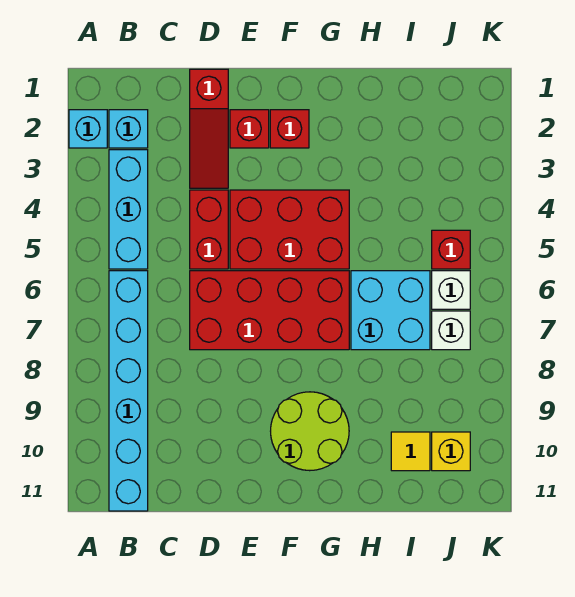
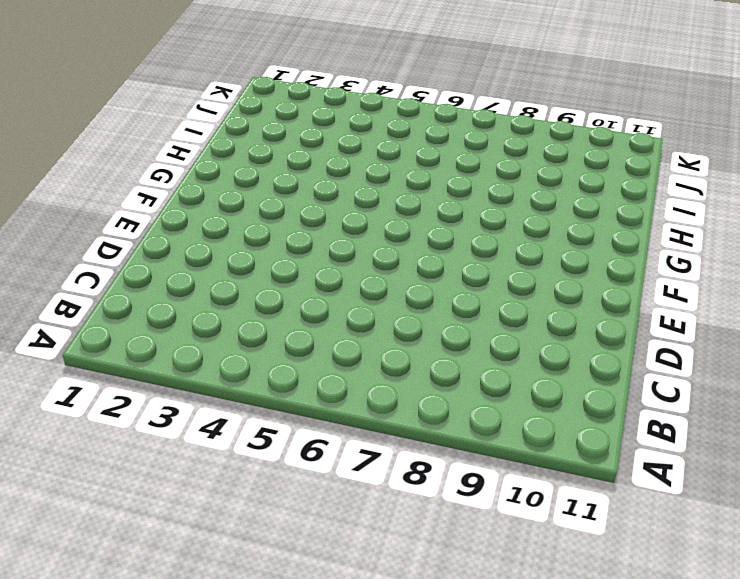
none -> cyan 1x1 brick [69,110,107,148]
none -> cyan 1x1 brick [109,110,148,148]
none -> cyan 1x3 brick [109,150,148,269]

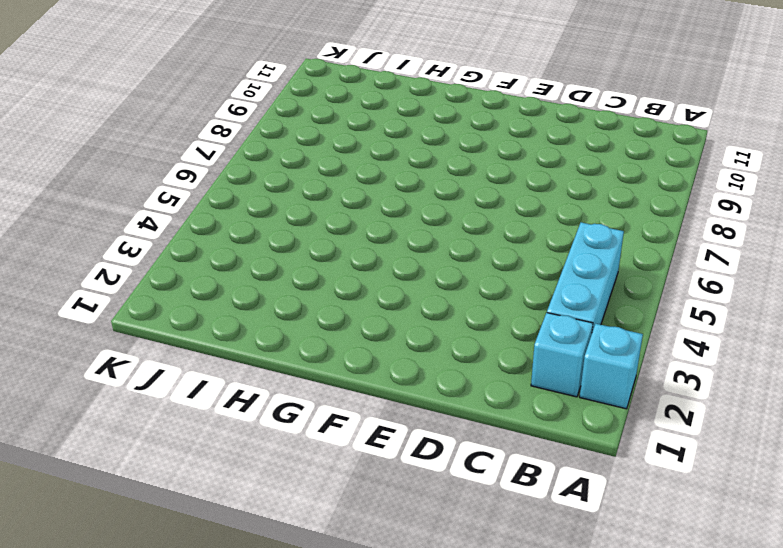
none -> cyan 1x6 brick [109,271,148,511]
none -> red 1x3 slope [190,69,228,188]
none -> red 1x2 brick [190,190,228,269]

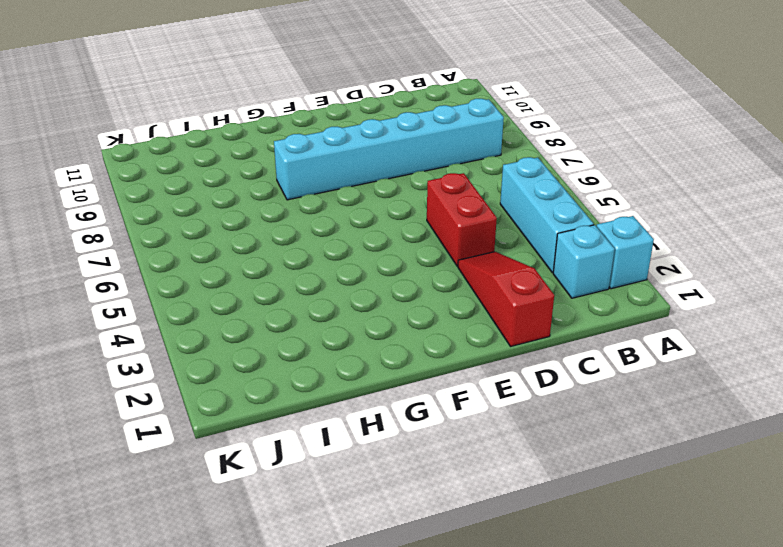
cyan 1x6 brick [274,99,504,200] -> cyan 1x6 brick turned to [109,271,148,511]
none -> red 2x4 brick [190,271,349,350]
none -> red 1x1 brick [230,110,269,148]
none -> red 2x3 brick [230,190,349,269]

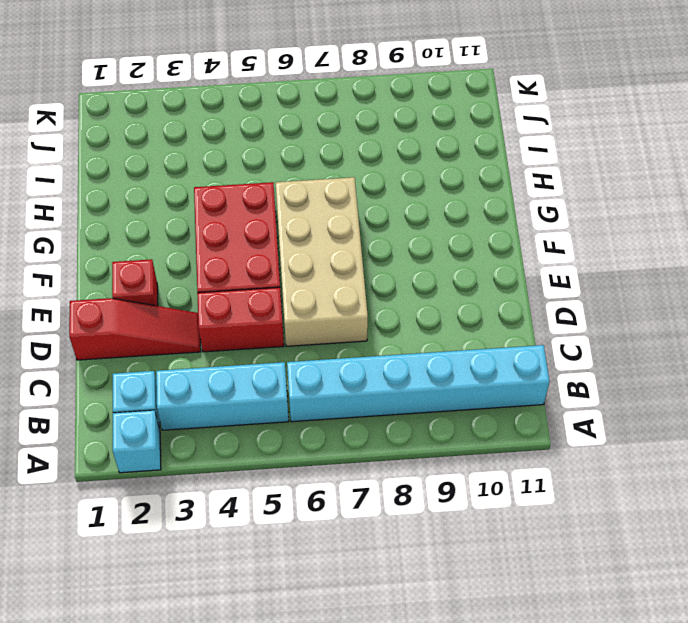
tan 2x4 brick [275,177,368,346] -> red 2x4 brick [190,271,349,350]
none -> red 1x1 brick [270,110,309,148]
none -> lime 2x2 round brick [271,392,349,471]
none -> cyan 2x2 brick [351,271,430,350]

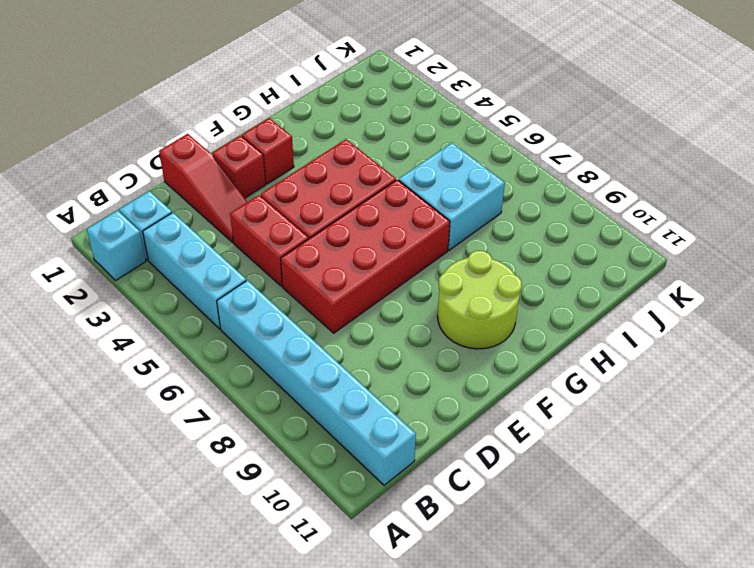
none -> yellow 1x1 tile [391,432,430,471]
none -> red 1x1 brick [432,230,470,269]
none -> white 1x1 brick [432,271,470,309]

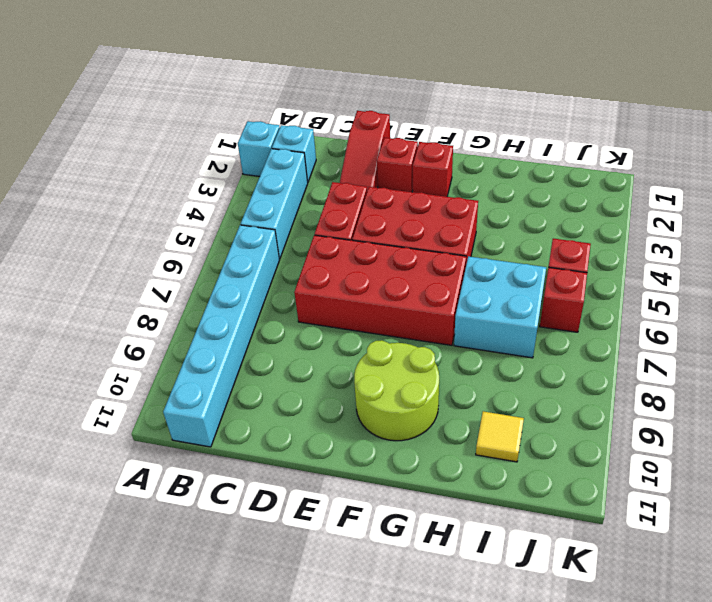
red 1x1 brick [540,267,587,332] -> white 1x1 brick [432,271,470,309]
none -> white 1x1 brick [432,311,470,350]
none -> yellow 1x1 brick [432,432,470,471]

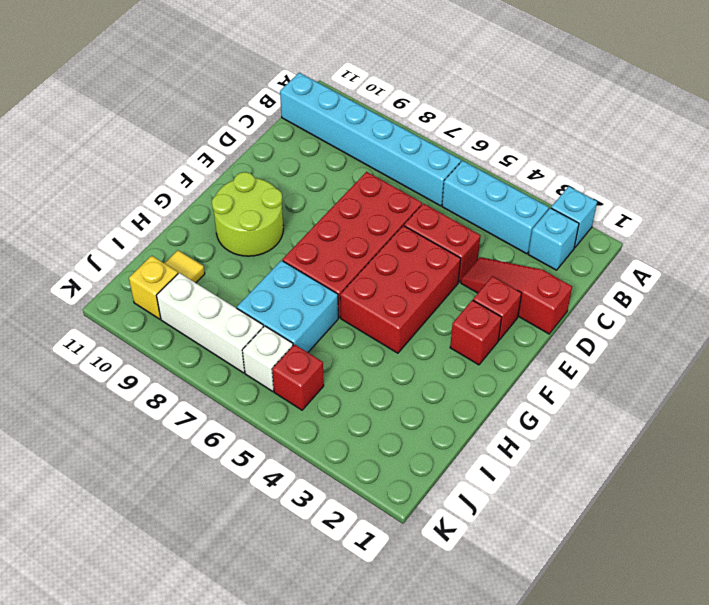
white 1x3 brick [156,273,263,373] -> white 1x1 brick [432,311,470,350]

